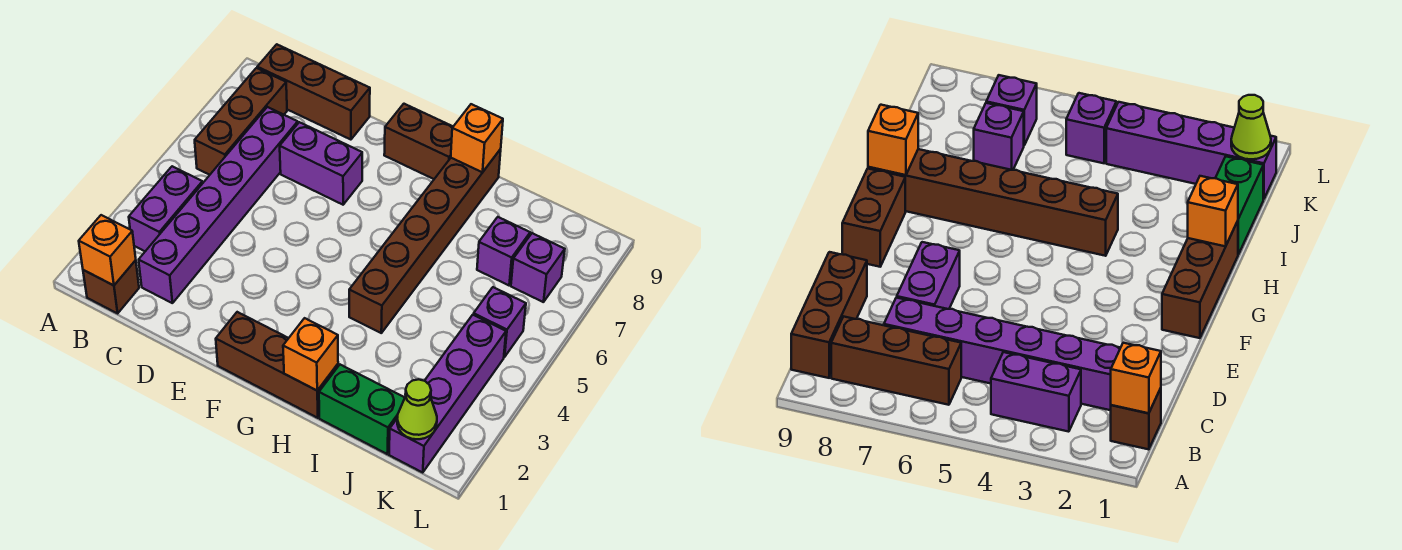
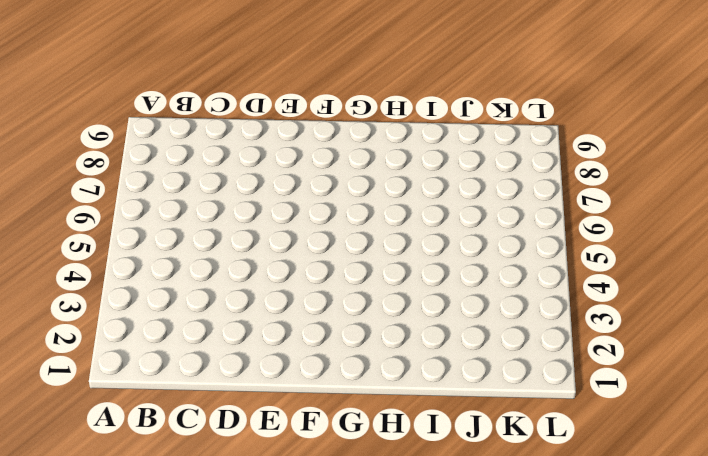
none -> brown 1x1 brick [83,260,139,313]
none -> purple 1x2 brick [129,166,203,251]
none -> brown 1x3 brick [195,68,287,175]

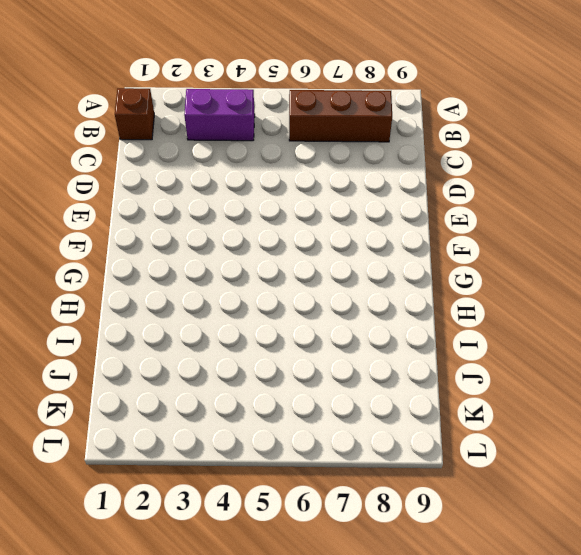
none -> brown 1x3 brick [257,44,370,140]
none -> purple 1x6 brick [139,107,298,303]
none -> purple 1x2 brick [280,122,362,205]

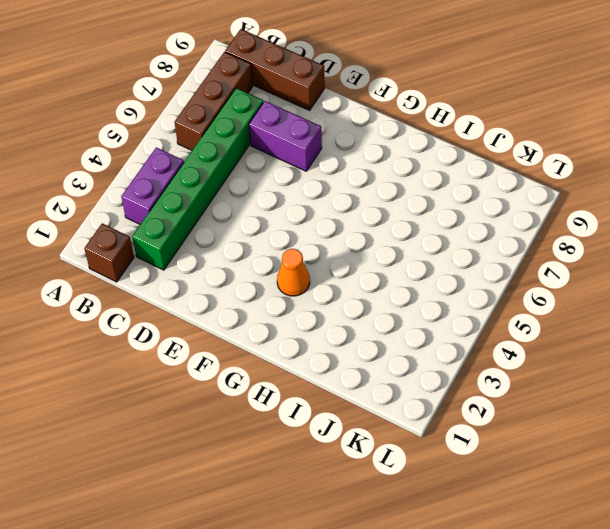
green 1x6 brick [132,88,263,270] -> purple 1x6 brick [139,107,298,303]
orange 1x1 cone [277,249,310,296] -> none
none -> brown 1x3 brick [216,312,338,418]
none -> brown 1x2 brick [384,104,453,179]
none -> brown 1x6 brick [349,149,501,333]

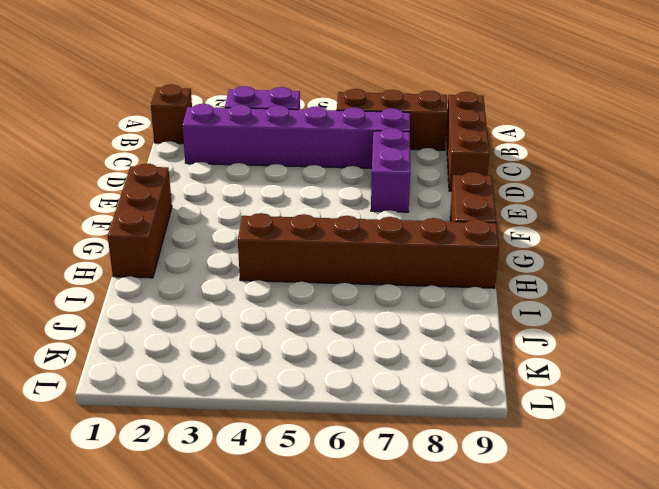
none -> green 1x2 brick [319,365,405,454]
none -> purple 1x1 brick [477,217,530,285]
none -> purple 1x4 brick [389,315,506,472]

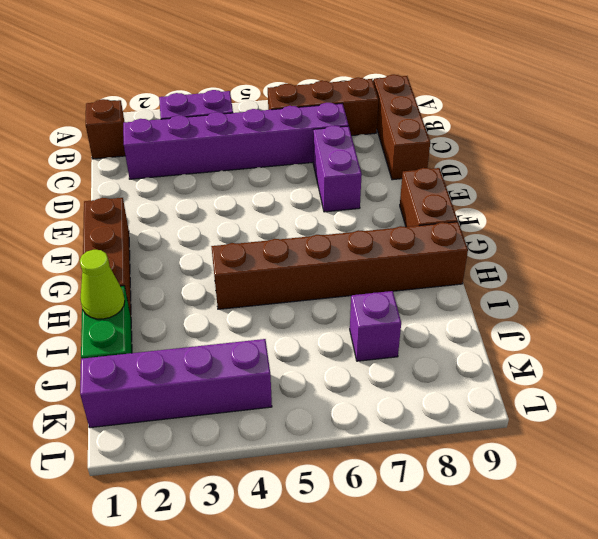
lime 1x1 cone [80,250,125,319] -> lime 1x1 cone moved to [397,379,437,439]
none -> purple 1x1 brick [474,287,526,357]
none -> purple 1x1 brick [511,233,565,302]
none -> orange 1x1 brick [79,215,136,285]

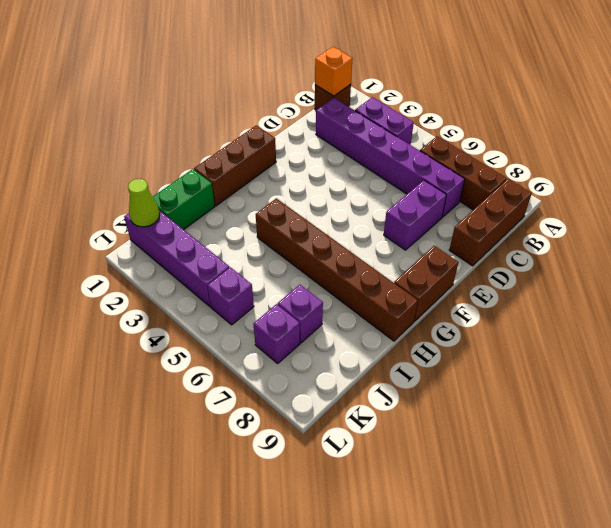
none -> orange 1x1 brick [283,318,338,390]
none -> orange 1x1 brick [451,104,503,172]

